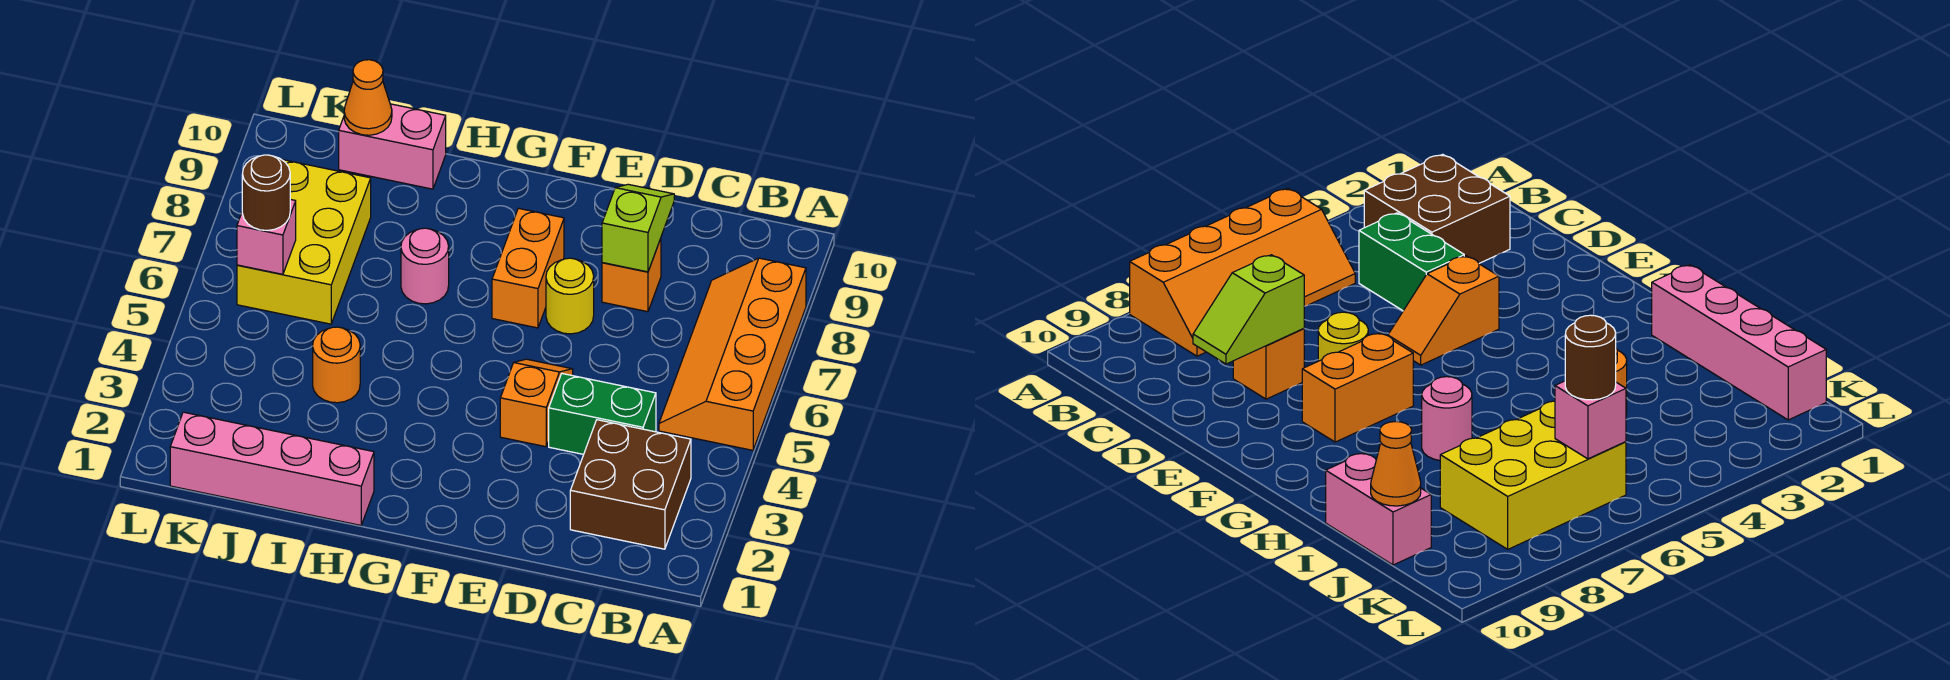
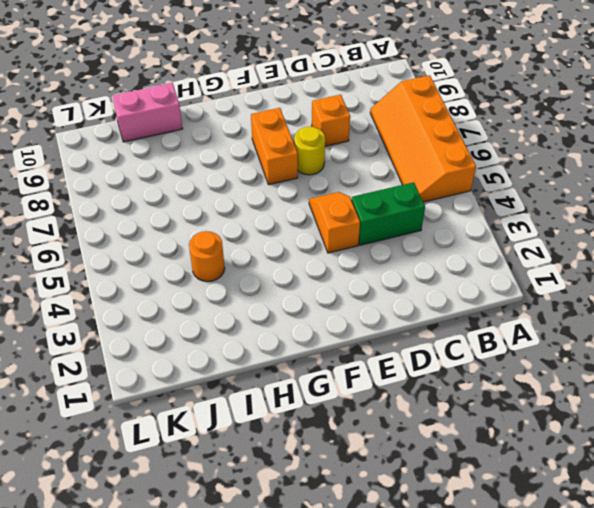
none -> brown 2x2 brick [570,420,691,549]
none -> pink 1x4 brick [170,412,374,525]
none -> pink 1x1 round brick [401,228,449,304]

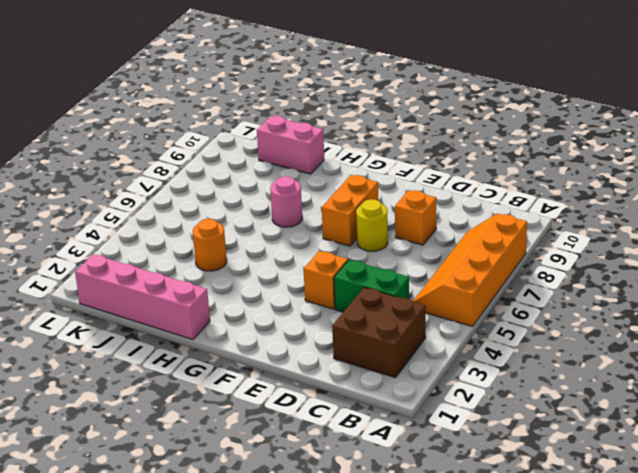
none -> yellow 2x3 brick [237,159,371,324]
none -> lime 1x2 slope [602,184,674,272]
none -> orange 1x1 cone [344,60,392,135]

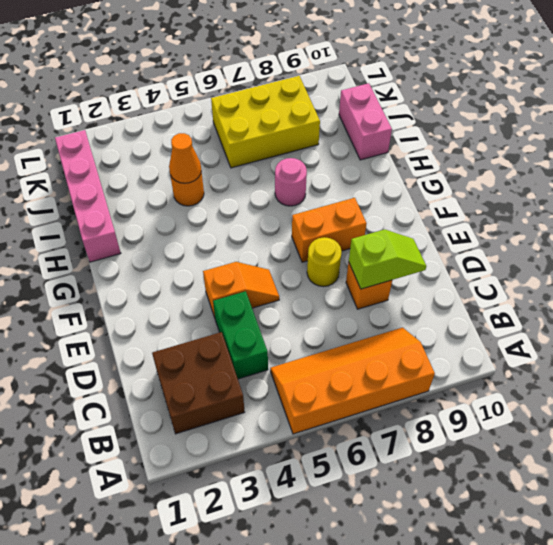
orange 1x1 cone [169,133,201,183] -> orange 1x1 cone moved to [344,60,392,135]
none -> pink 1x1 brick [237,199,296,274]
none -> brown 1x1 round brick [242,155,290,231]

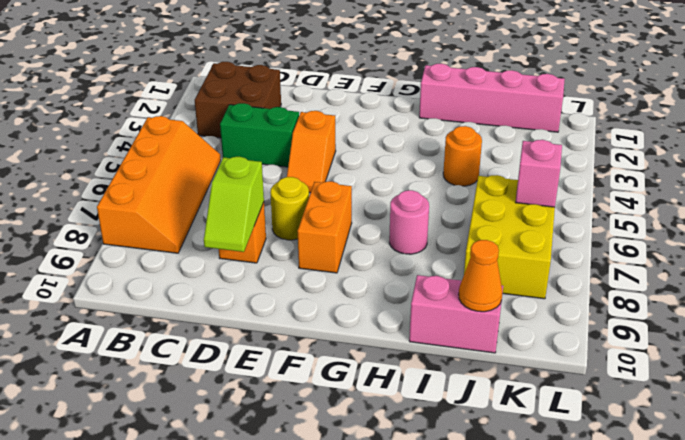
none -> brown 1x1 round brick [242,155,290,231]

